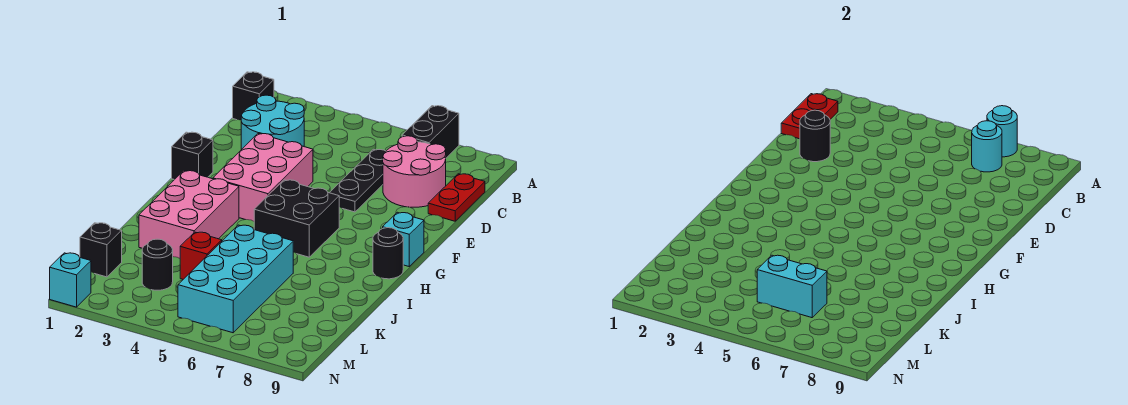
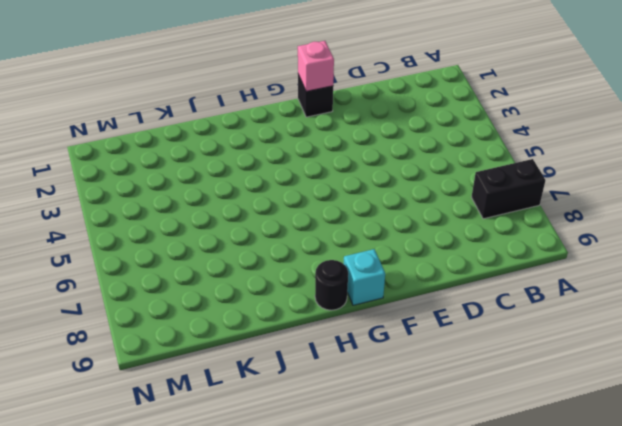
pink 1x1 brick [298,41,334,91] -> none
none -> black 1x1 brick [233,72,274,120]
none -> cyan 2x2 round brick [241,95,304,150]
none -> black 1x3 plate [330,149,386,212]

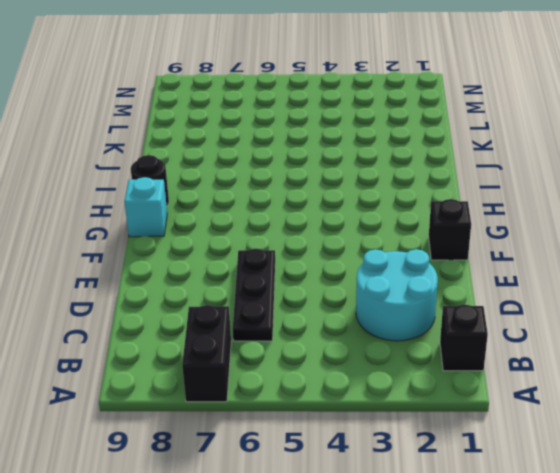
none -> pink 2x2 round brick [383,136,446,207]
none -> red 1x2 plate [428,174,485,221]
none -> pink 2x3 brick [213,134,313,221]

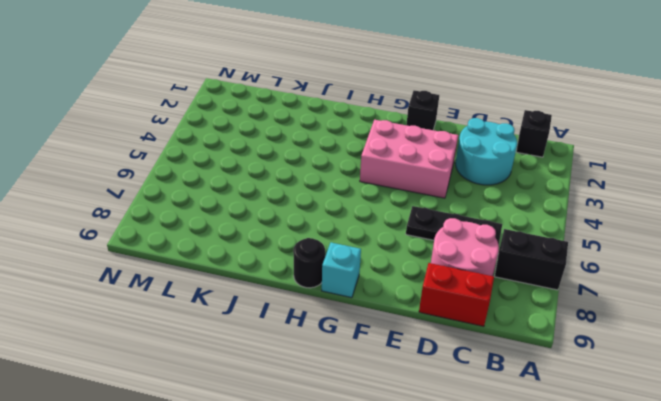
red 1x2 brick [419,263,494,326] -> red 1x2 plate [428,174,485,221]
none -> black 2x2 brick [254,180,339,257]
none -> pink 2x3 brick [139,171,239,258]
none -> cyan 2x4 brick [178,225,293,333]

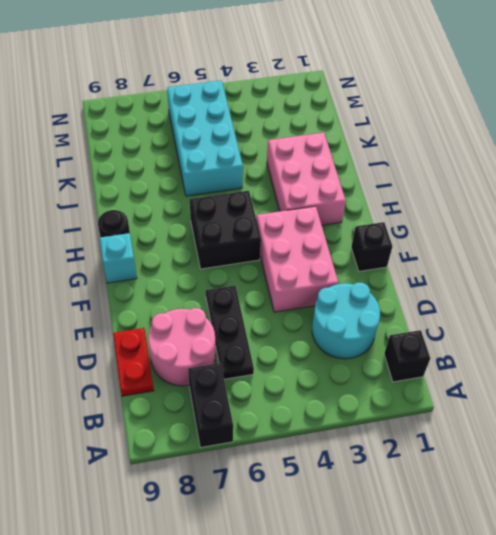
none -> red 1x1 brick [180,232,222,279]
none -> black 1x1 brick [80,223,122,277]
none -> black 1x1 round brick [142,239,173,290]

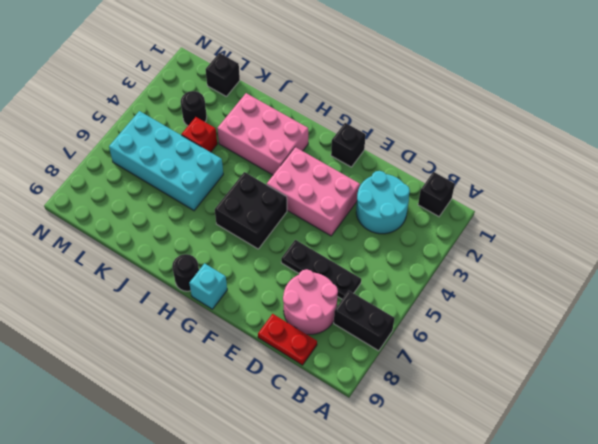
none -> cyan 1x1 brick [50,253,91,307]
none -> cyan 1x1 round brick [987,106,1017,157]
none -> red 1x2 plate [781,94,838,139]

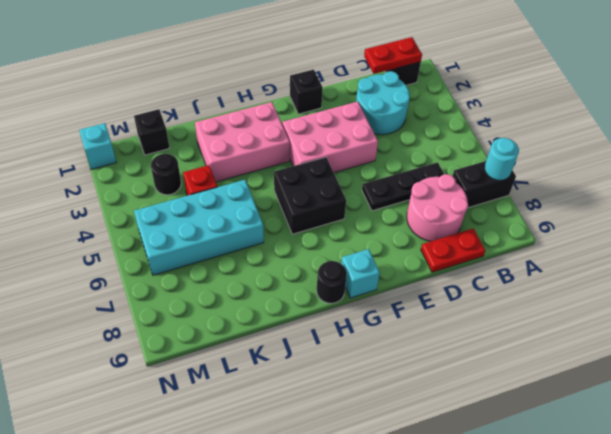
none -> cyan 1x1 round brick [972,121,1002,172]
none -> black 1x1 round brick [800,110,830,162]
none -> cyan 1x2 brick [757,255,827,318]

